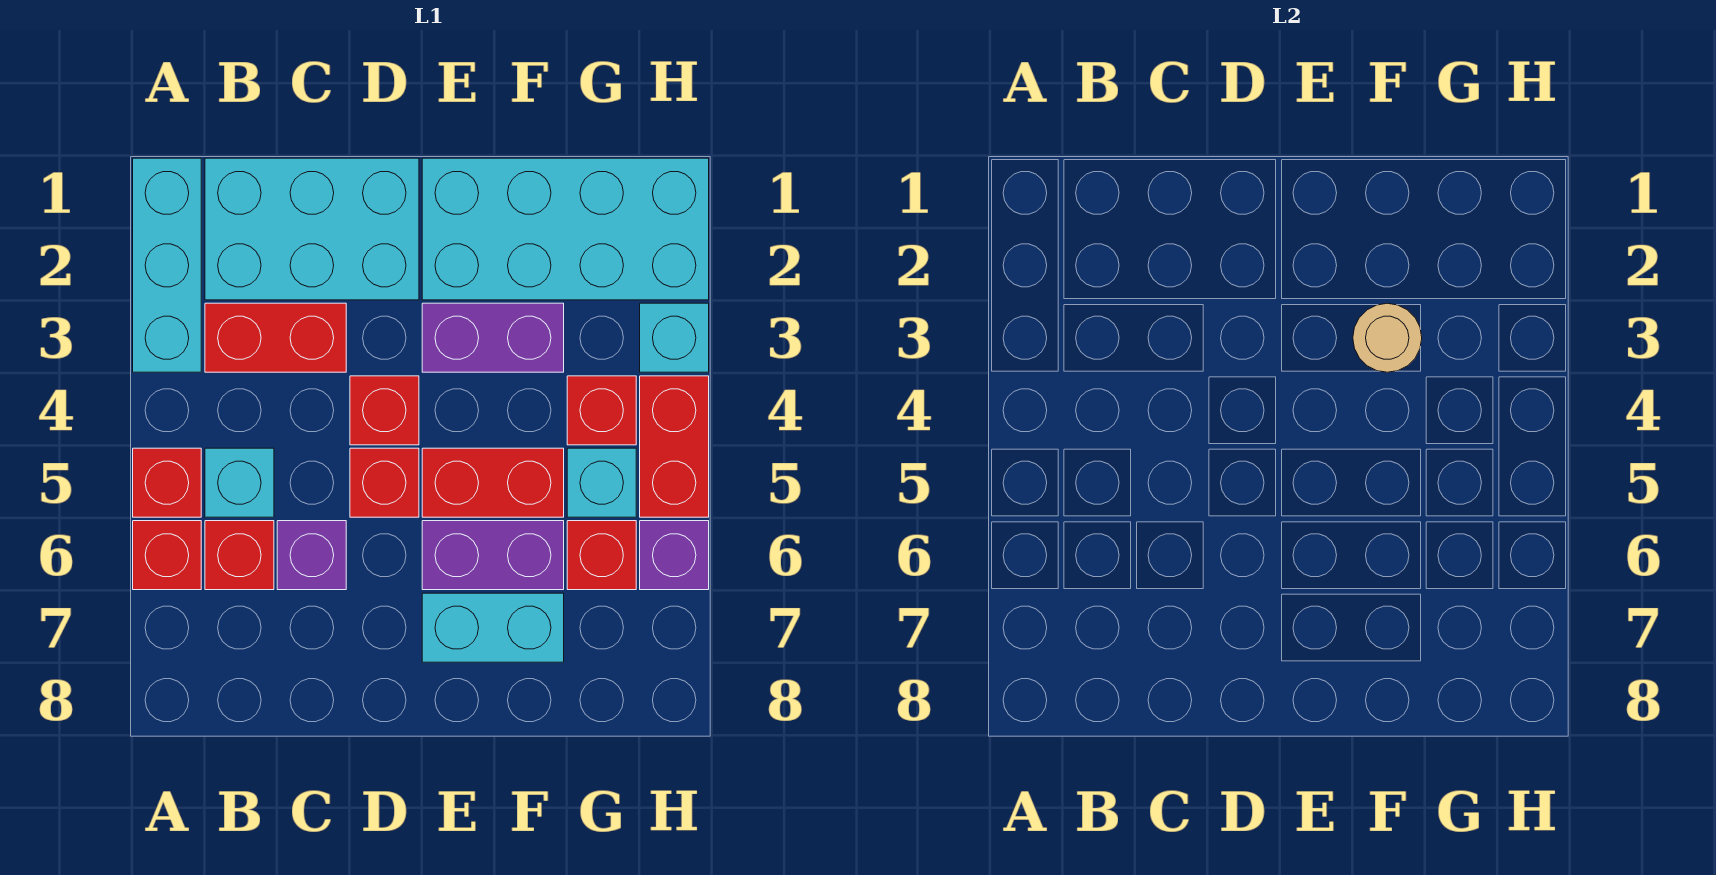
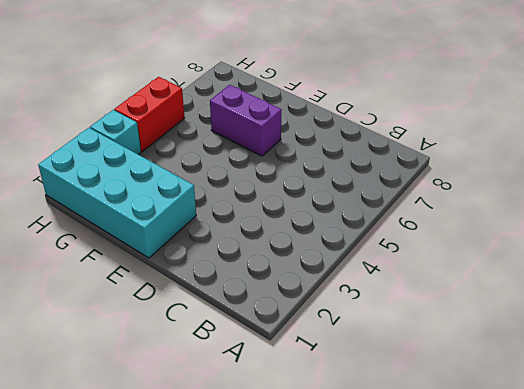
none -> cyan 1x3 brick [133,158,201,372]
none -> red 1x1 brick [133,448,201,517]
none -> red 1x1 brick [133,521,201,590]

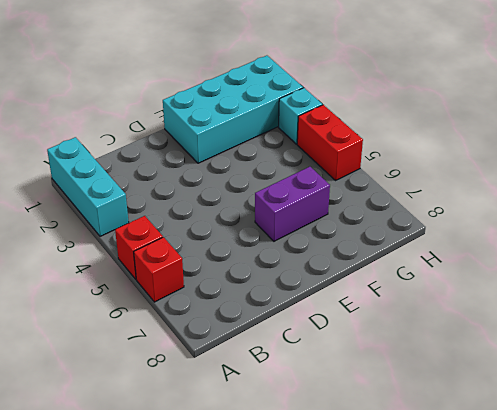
none -> cyan 2x3 brick [205,158,419,300]
none -> red 1x2 brick [205,303,346,372]
none -> cyan 1x1 brick [205,448,274,517]

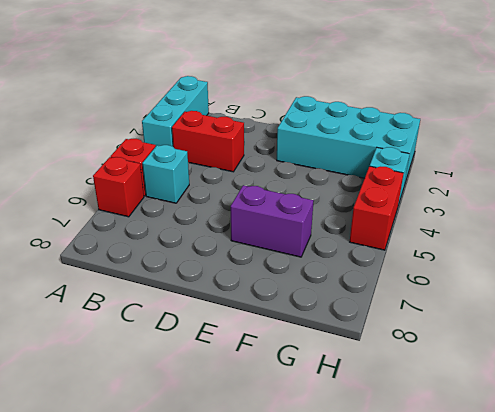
none -> cyan 2x3 brick [205,158,419,300]
none -> red 1x1 brick [205,521,274,590]
none -> purple 1x1 brick [277,521,346,590]

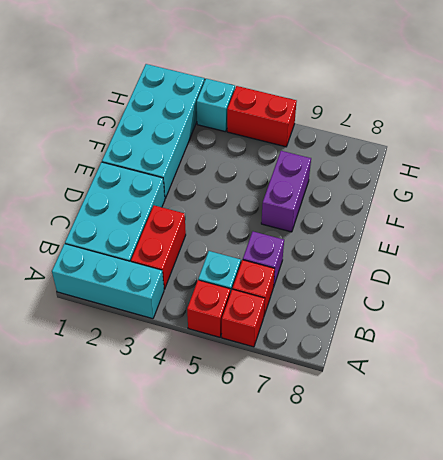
none -> red 1x1 brick [350,376,419,445]
none -> red 1x1 brick [350,448,419,517]
none -> purple 1x2 brick [422,303,564,372]

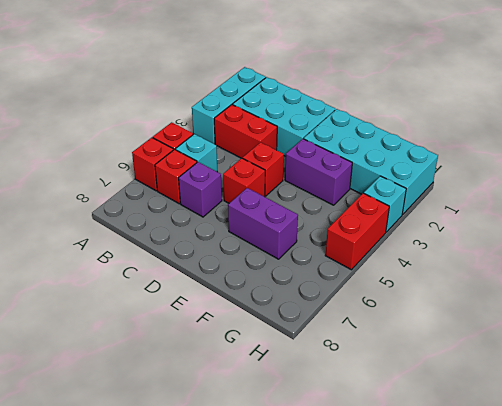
none -> red 1x2 brick [422,448,564,517]
none -> cyan 1x2 brick [422,593,564,662]
none -> red 1x1 brick [567,376,636,445]

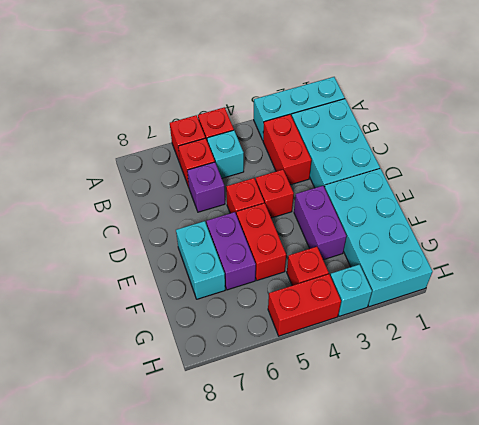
none -> cyan 1x1 brick [567,448,636,517]
none -> red 1x1 brick [567,521,636,590]
none -> purple 1x1 brick [640,521,709,590]

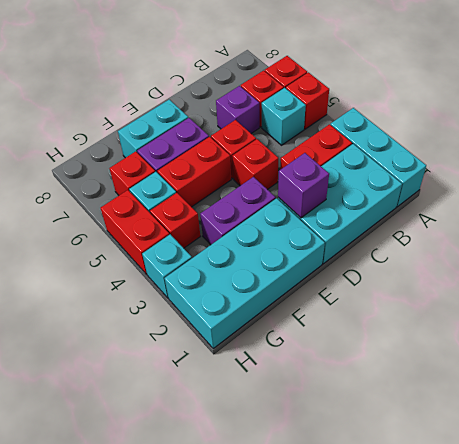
purple 1x1 brick [278,153,329,218] -> purple 1x1 brick moved to [640,521,709,590]
none -> tan 1x1 round brick [1353,303,1422,372]

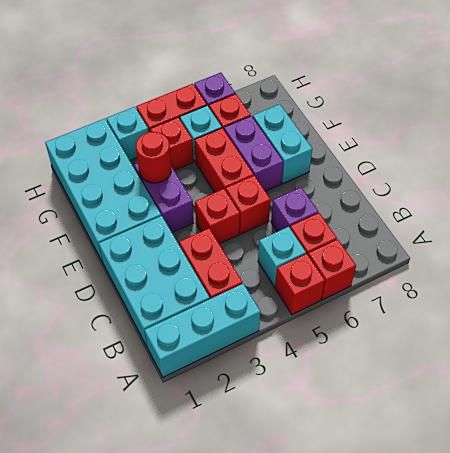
red 1x1 round brick [136,132,171,183] -> tan 1x1 round brick [1353,303,1422,372]

